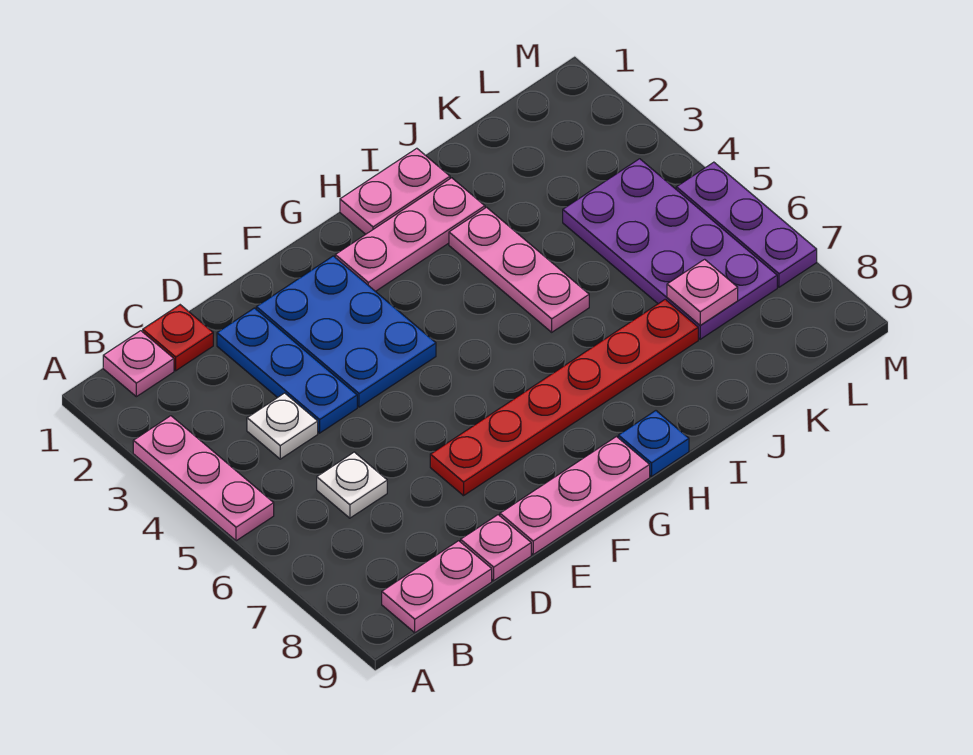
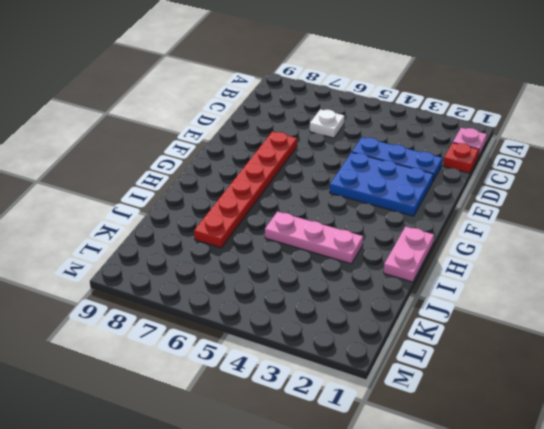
none -> pink 1x3 plate [133,416,274,541]
none -> pink 1x2 plate [382,541,492,633]
none -> white 1x1 plate [247,393,318,459]

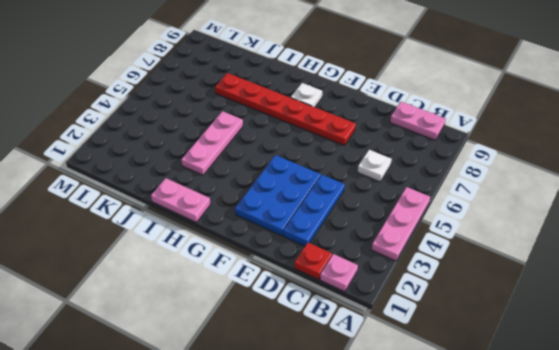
white 1x1 plate [291,83,322,107] -> white 1x1 plate moved to [247,393,318,459]
none -> pink 1x1 plate [461,515,531,581]
none -> pink 1x3 plate [500,437,650,555]
none -> pink 1x3 plate [335,178,485,292]

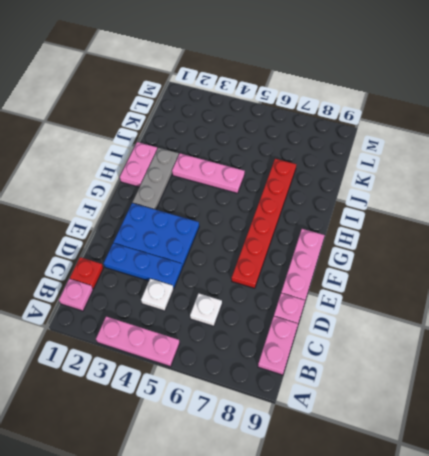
grey 1x3 plate [132,148,179,210] -> pink 1x3 plate [335,178,485,292]
none -> blue 1x1 plate [618,411,689,476]
none -> purple 2x4 plate [563,159,777,339]
none -> purple 1x3 plate [676,162,817,287]

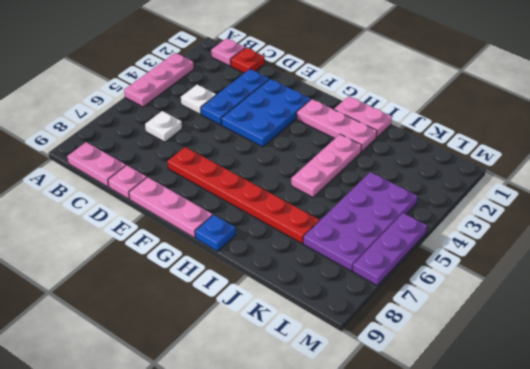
none -> pink 1x1 plate [667,259,738,325]

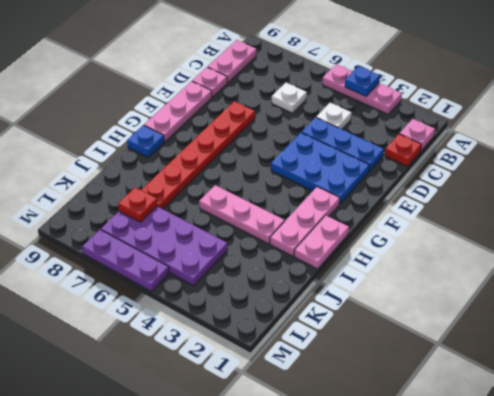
blue 1x1 plate [345,66,380,96] -> none
red 1x1 plate [118,187,157,222] -> pink 1x1 plate [667,259,738,325]

